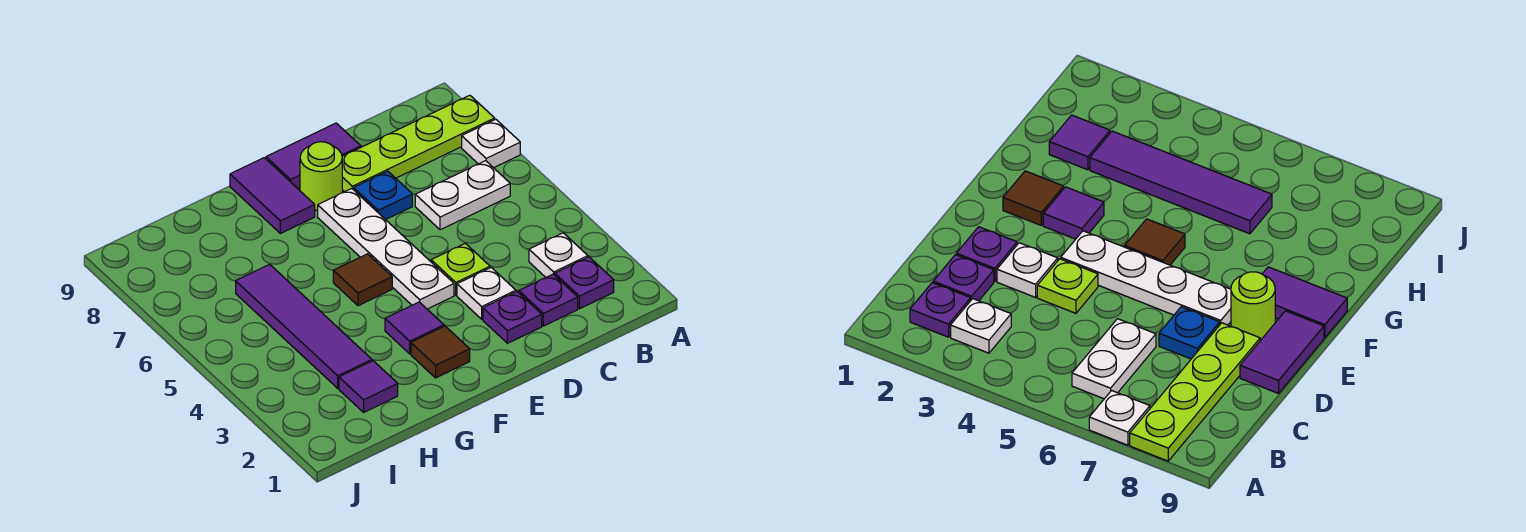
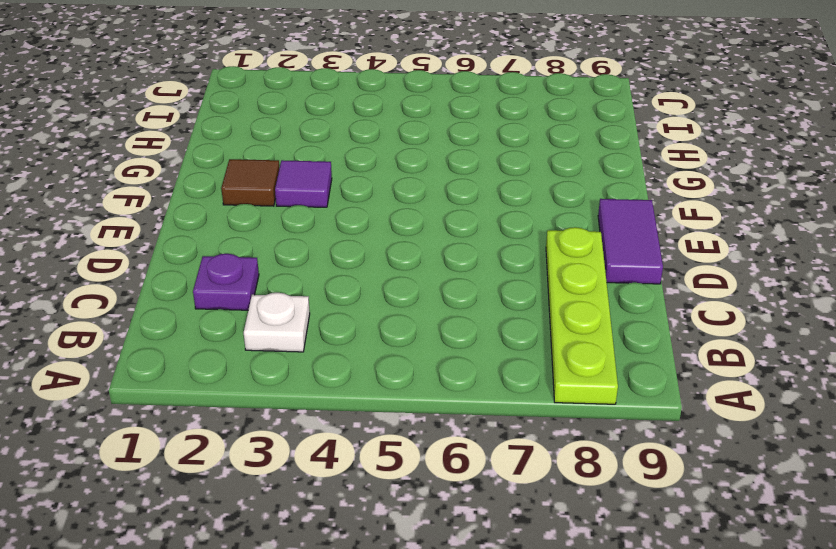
none -> white 1x1 plate [462,119,520,168]
none -> purple 1x1 plate [555,257,614,309]
none -> white 1x2 plate [415,161,510,230]

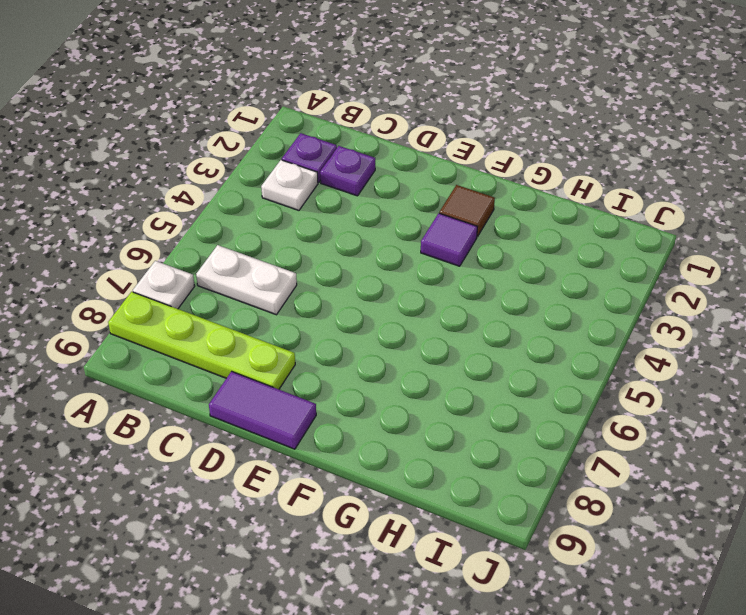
none -> purple 1x1 plate [483,292,542,343]
none -> white 1x1 plate [457,268,516,319]
none -> lime 1x1 plate [431,243,490,295]

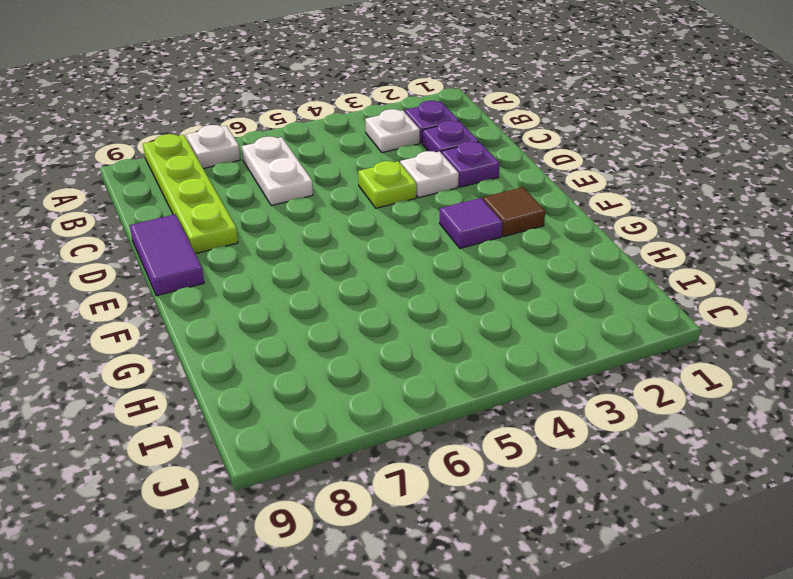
none -> blue 1x1 plate [354,171,412,220]
none -> white 1x4 plate [318,189,454,309]
none -> lime 1x1 round brick [300,142,342,210]

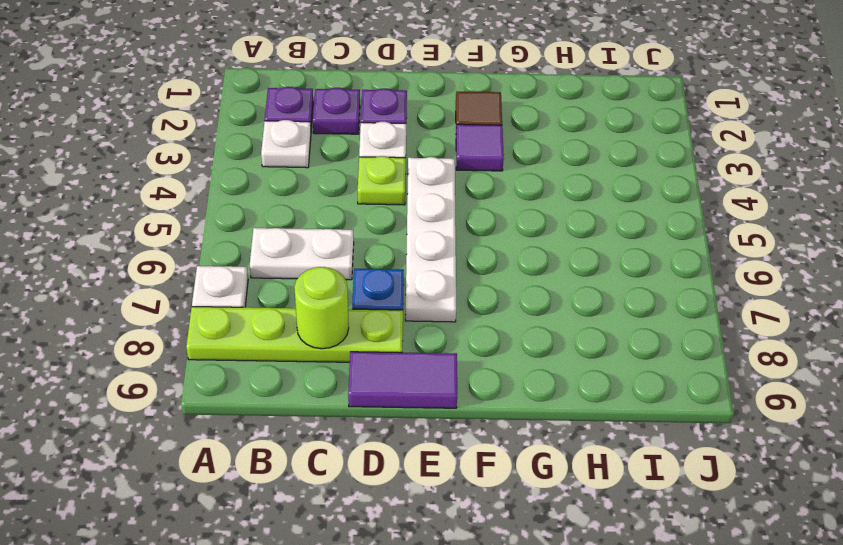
lime 1x1 round brick [294,267,349,349] -> lime 1x1 round brick moved to [300,142,342,210]
none -> brown 1x1 tile [333,254,392,306]
none -> purple 1x2 tile [230,158,315,234]
none -> purple 1x1 tile [339,361,398,412]

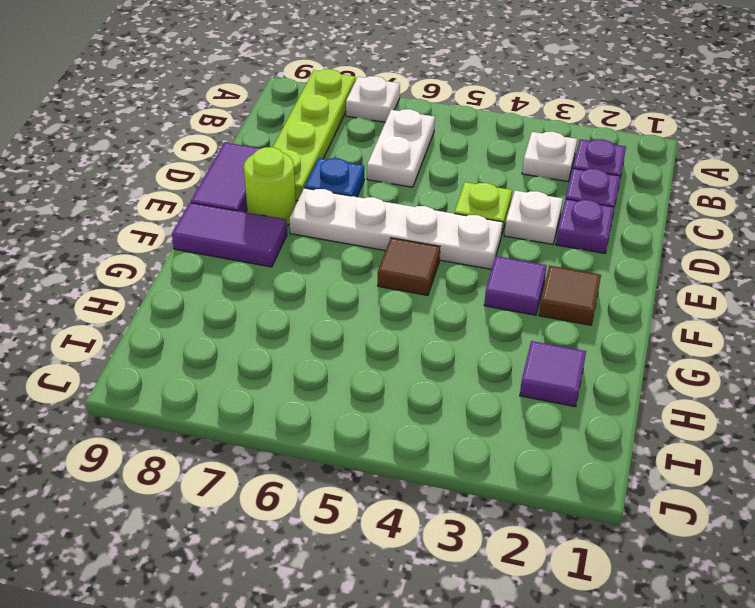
none -> purple 1x4 tile [236,264,372,388]

